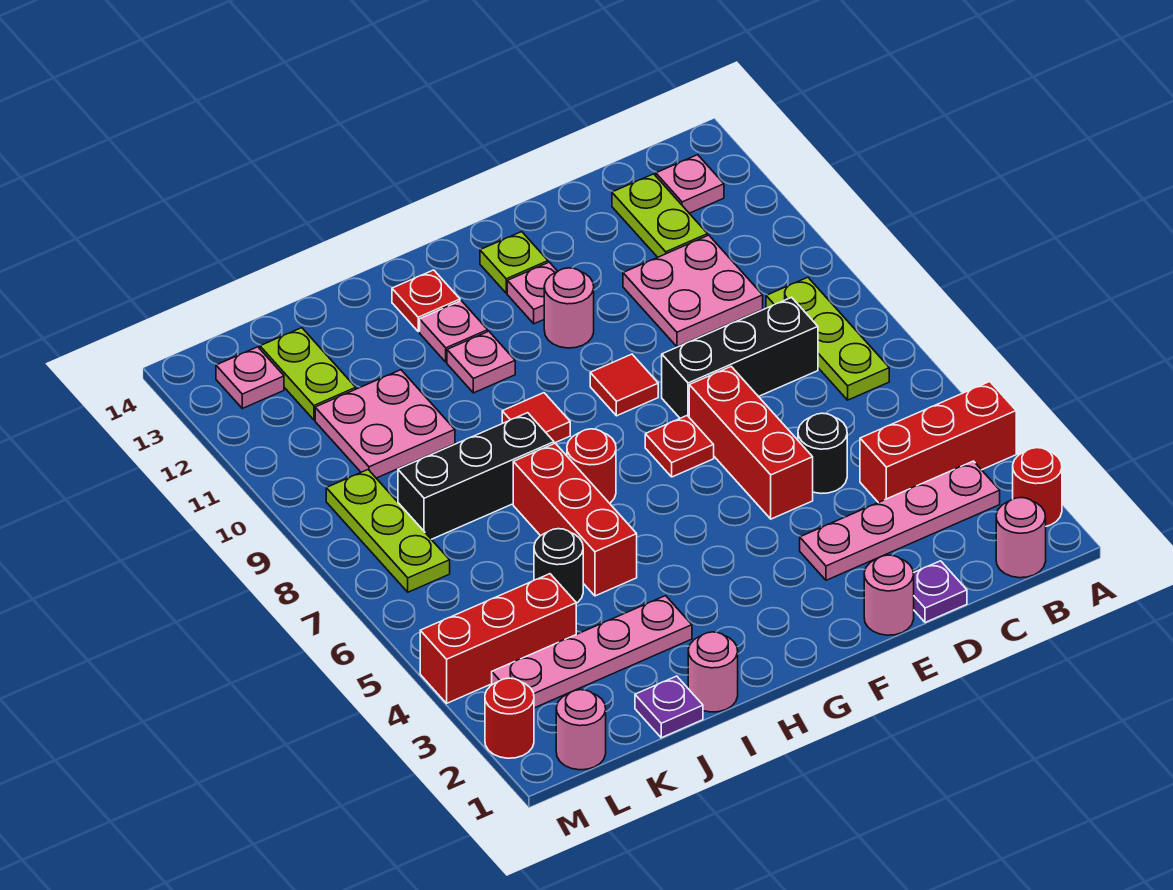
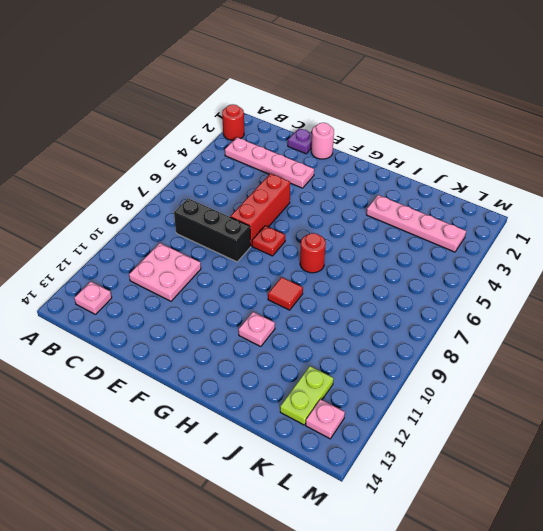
none -> red 1x3 brick [860,382,1016,503]
none -> pink 1x1 round brick [996,498,1046,578]
none -> lime 1x3 plate [766,277,889,400]
none -> lime 1x2 plate [612,174,708,257]

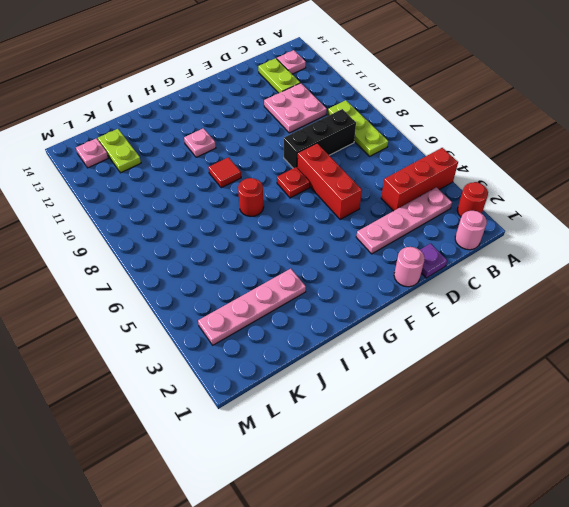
none -> black 1x1 round brick [798,413,847,493]
none -> red 1x1 tile [590,354,658,416]
none -> pink 1x1 round brick [544,268,594,348]
none -> pink 1x1 plate [507,262,558,324]

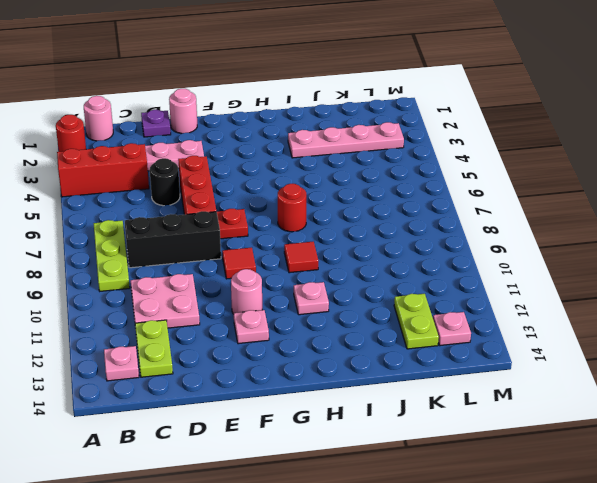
none -> lime 1x1 plate [480,232,548,293]
none -> pink 1x1 plate [420,301,488,362]
none -> red 1x1 plate [392,270,460,332]
none -> pink 1x1 round brick [688,632,738,712]

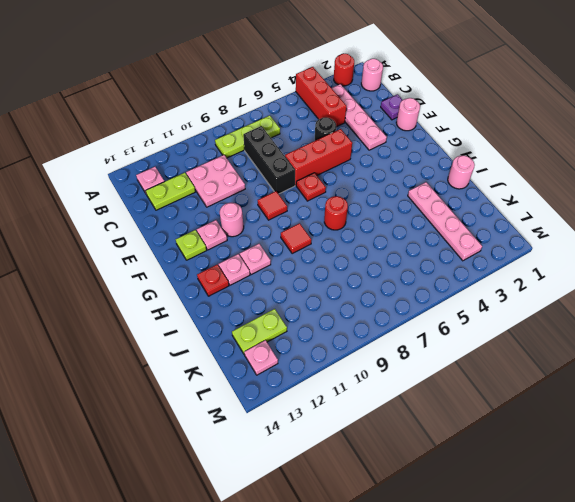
none -> red 1x3 brick [513,443,637,596]
none -> black 1x3 brick [398,413,554,539]
none -> purple 1x1 plate [635,676,703,738]
none -> black 1x1 round brick [534,529,583,603]

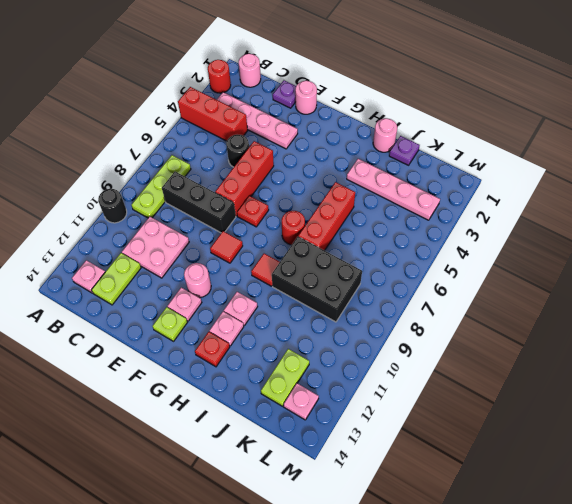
black 1x1 round brick [98,189,127,223] -> black 1x1 round brick moved to [534,529,583,603]
black 2x3 brick [272,237,362,322] -> black 1x3 brick [398,413,554,539]
none -> pink 2x2 plate [315,370,455,478]
none -> red 1x3 brick [420,574,576,703]
none -> pink 1x1 round brick [556,690,606,770]
none -> lime 1x3 plate [326,470,450,592]

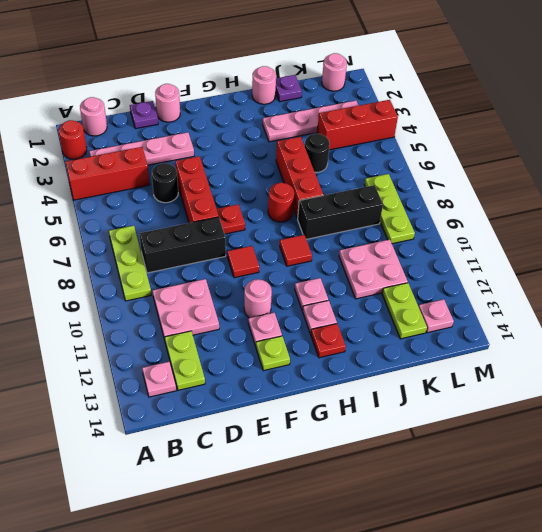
none -> red 1x1 round brick [485,678,534,758]

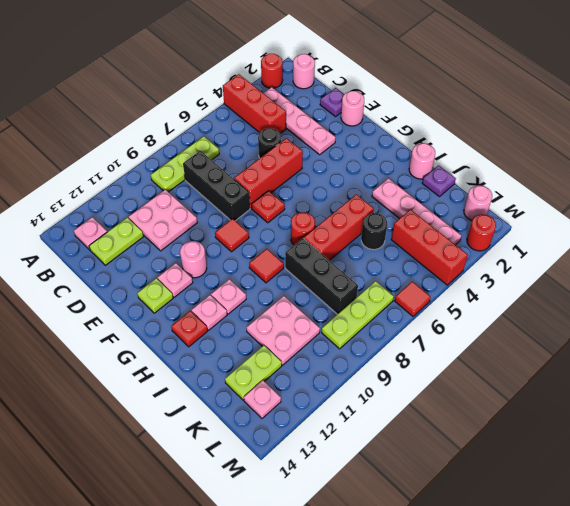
red 1x1 tile [395,282,431,316] -> none

